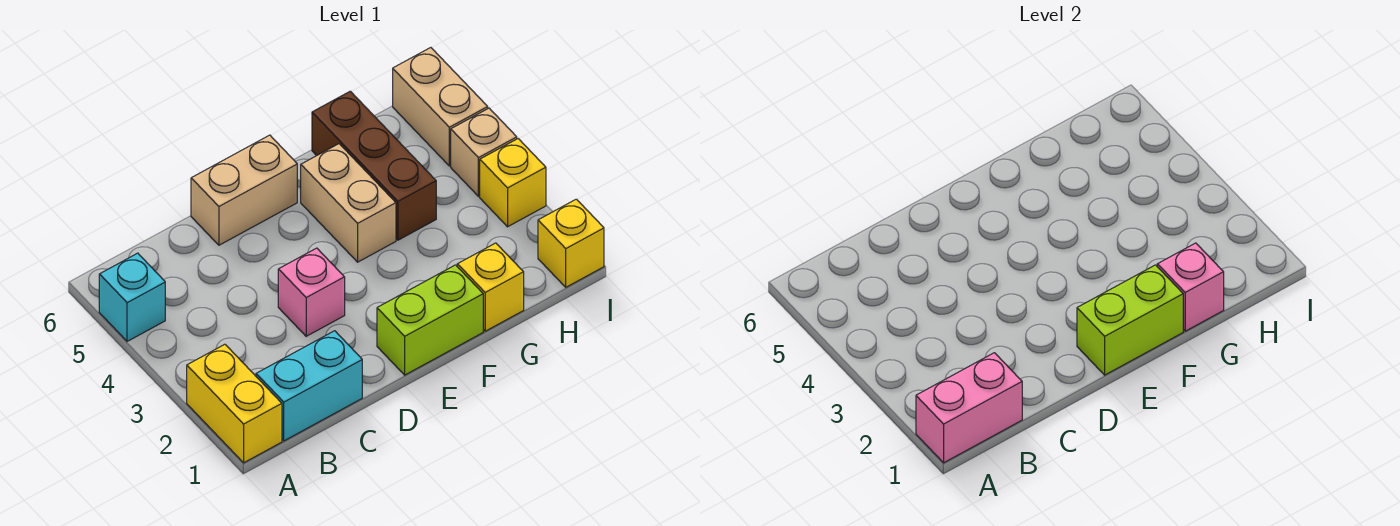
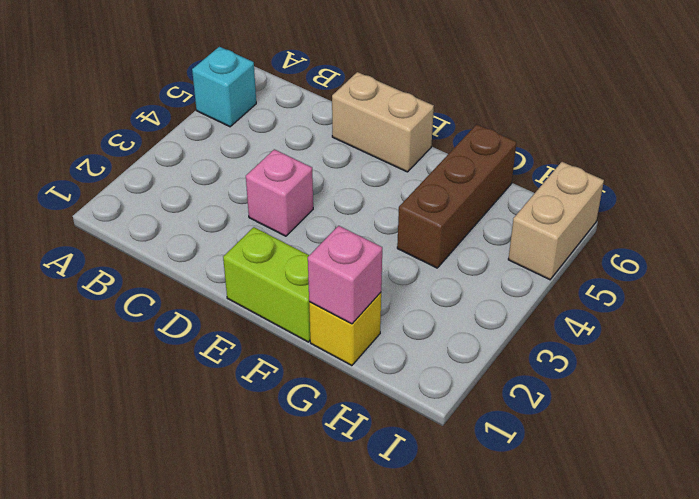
none -> yellow 1x2 brick [187,344,282,463]
none -> cyan 1x2 brick [256,331,362,441]
none -> tan 1x2 brick [301,144,396,262]

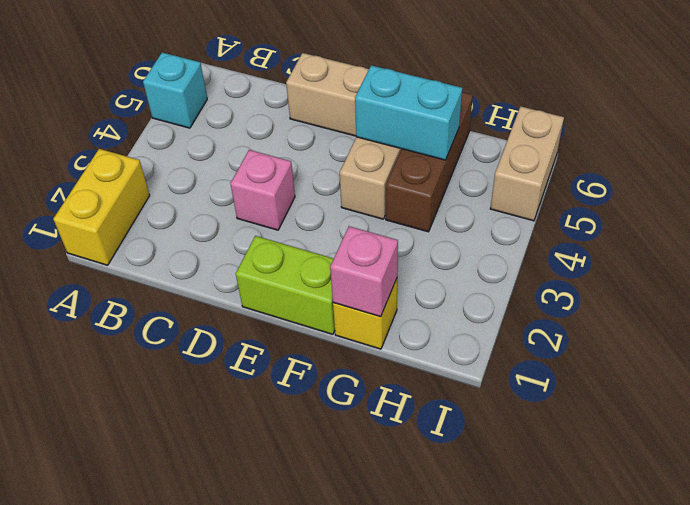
cyan 1x2 brick [355,65,462,160] -> cyan 1x2 brick moved to [256,331,362,441]
none -> yellow 1x1 brick [538,199,604,287]
none -> yellow 1x1 brick [480,139,546,227]
none -> tan 1x1 brick [451,108,517,196]

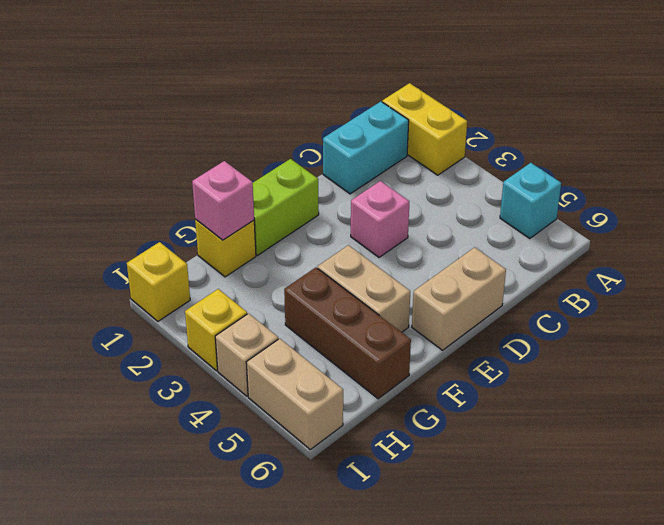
none -> pink 1x2 brick [916,353,1022,463]
none -> lime 1x2 brick [1077,265,1183,375]

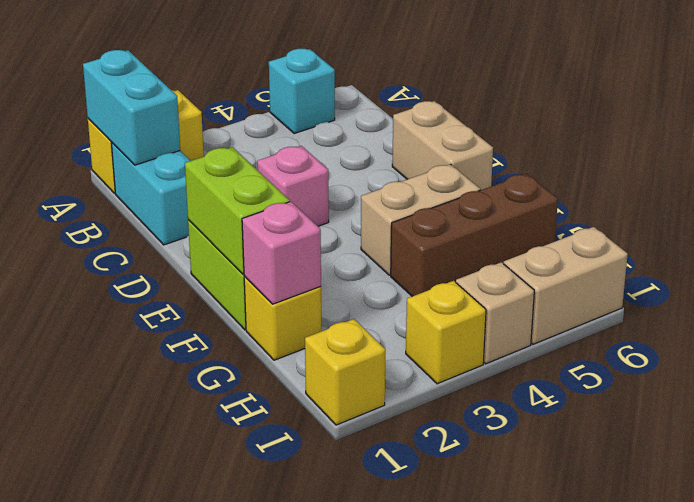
cyan 1x2 brick [83,50,180,165] -> pink 1x2 brick [916,353,1022,463]

